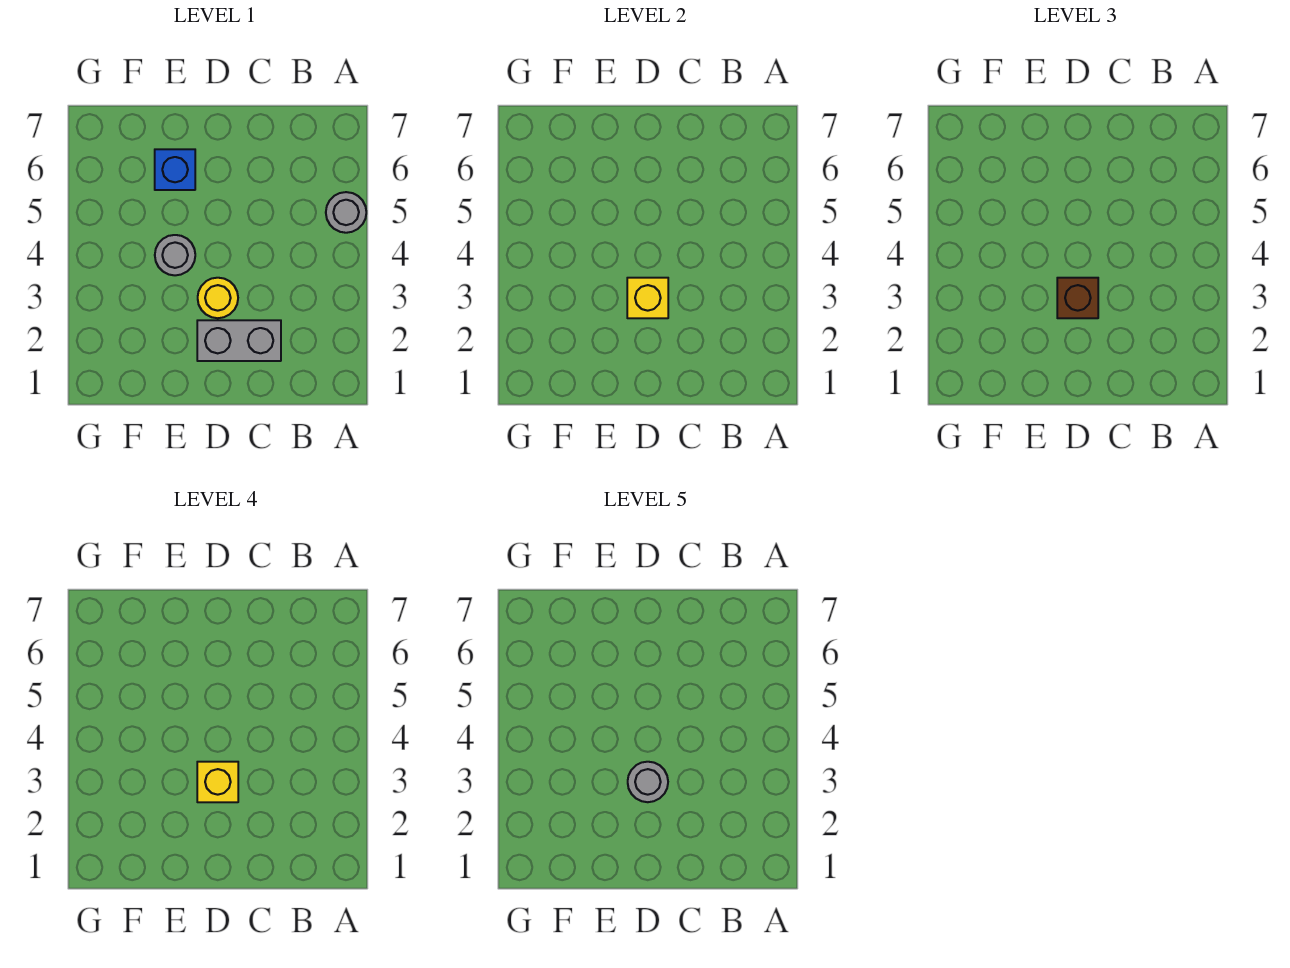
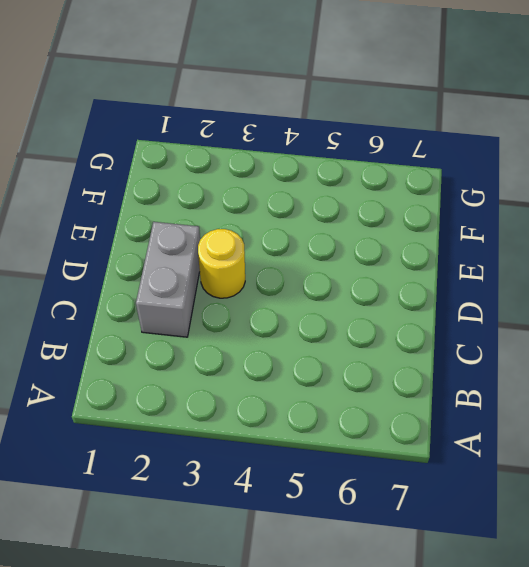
none -> grey 1x1 round brick [326,192,366,233]
none -> grey 1x1 round brick [155,235,195,275]

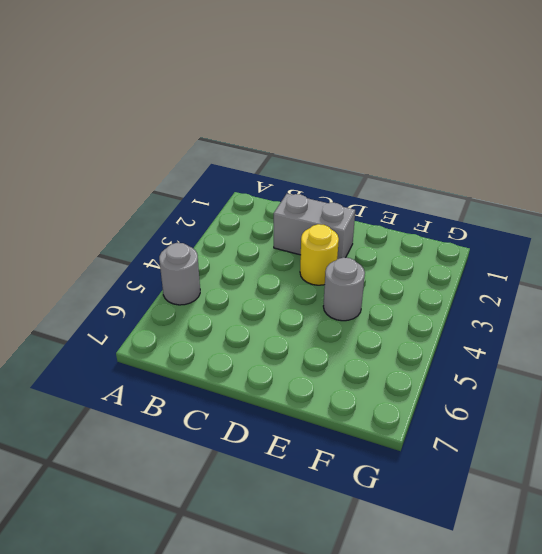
none -> blue 1x1 brick [155,149,195,190]
none -> yellow 1x1 brick [627,278,668,318]

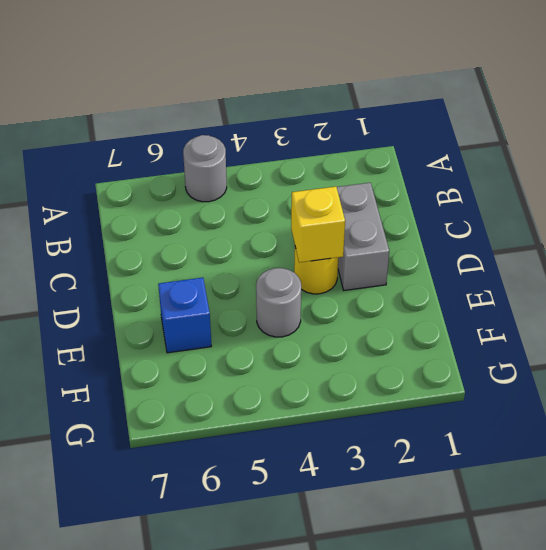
none -> brown 1x1 brick [1057,278,1098,318]
none -> yellow 1x1 brick [197,762,238,802]

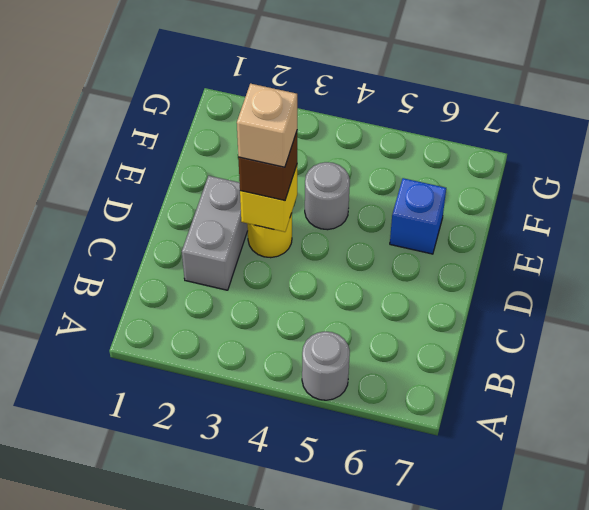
tan 1x1 brick [237,84,297,167] -> yellow 1x1 brick [197,762,238,802]
none -> grey 1x1 round brick [628,762,668,802]

